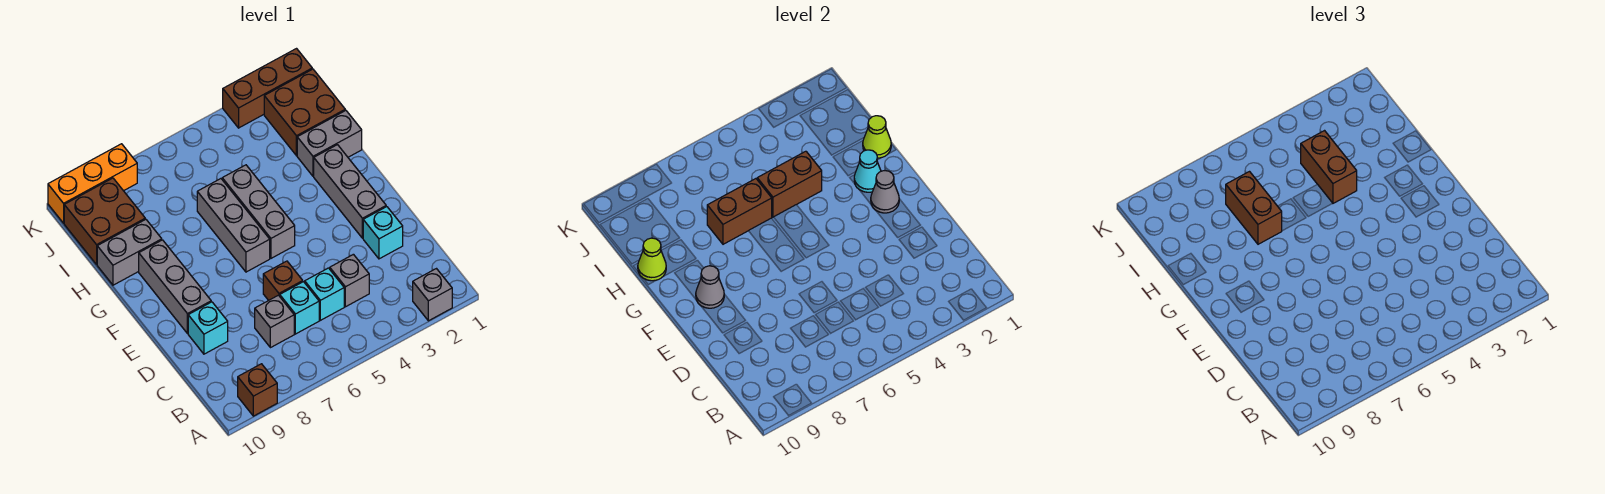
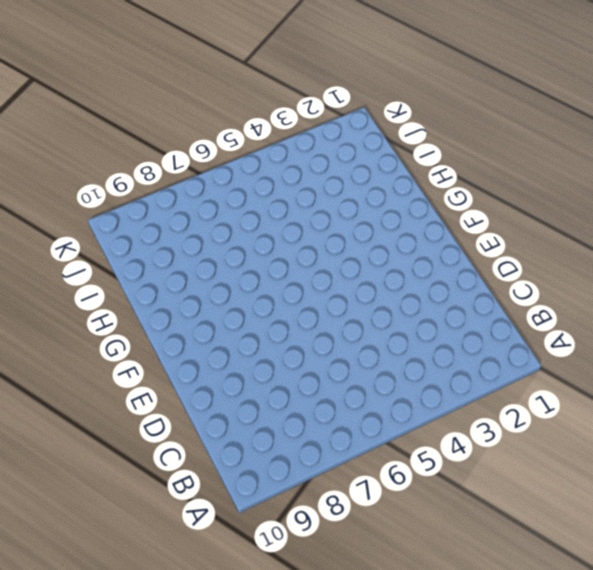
none -> grey 1x1 brick [413,269,452,321]
none -> brown 1x1 brick [238,364,277,416]
none -> grey 1x1 brick [330,254,369,307]

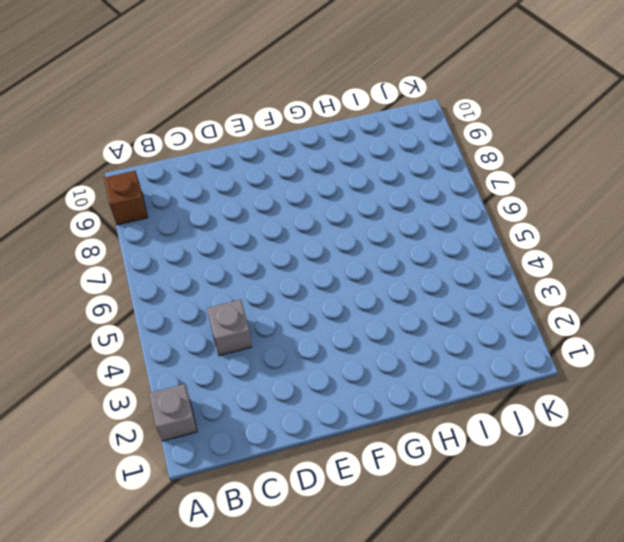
none -> cyan 1x1 brick [305,268,344,320]
none -> cyan 1x1 brick [280,282,319,334]
none -> grey 1x1 brick [255,295,294,348]

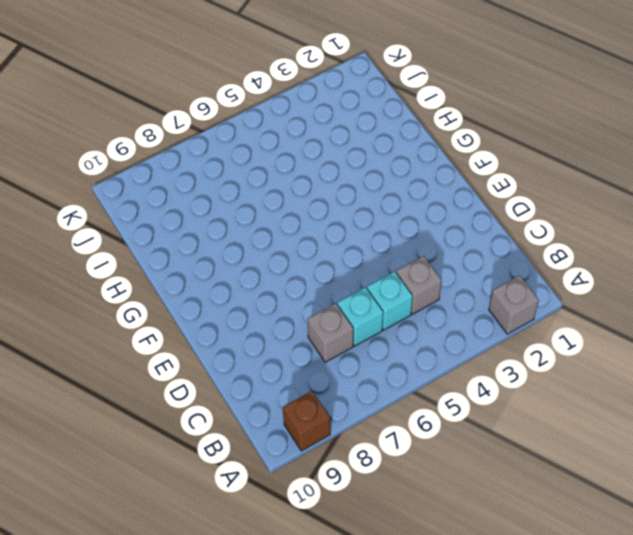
none -> cyan 1x1 brick [363,207,403,259]
none -> brown 1x1 brick [263,261,303,300]
none -> cyan 1x1 brick [188,302,228,354]

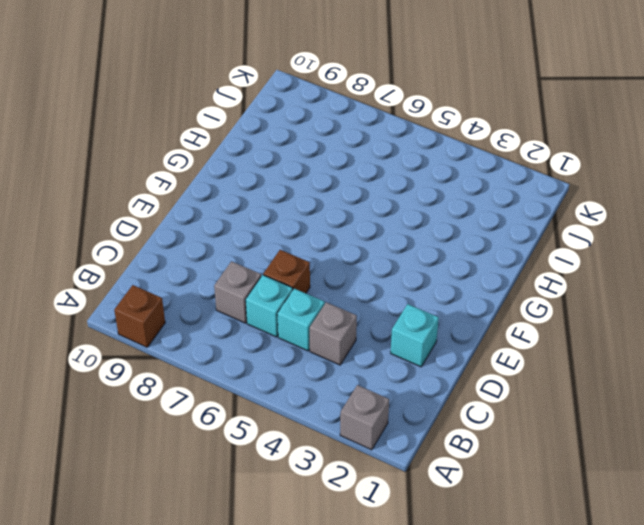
none -> cyan 1x1 brick [188,302,228,354]
none -> grey 1x3 brick [314,145,386,238]
none -> grey 1x3 brick [139,240,211,334]

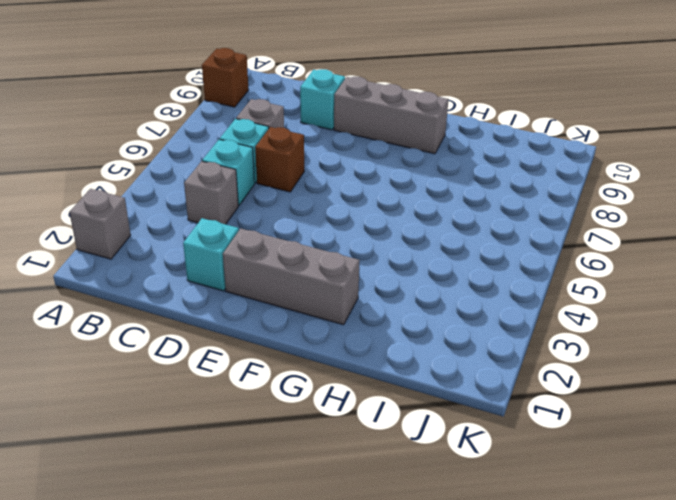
none -> grey 1x3 brick [222,165,295,258]
none -> grey 1x3 brick [197,179,270,272]
none -> grey 1x2 brick [297,110,362,176]

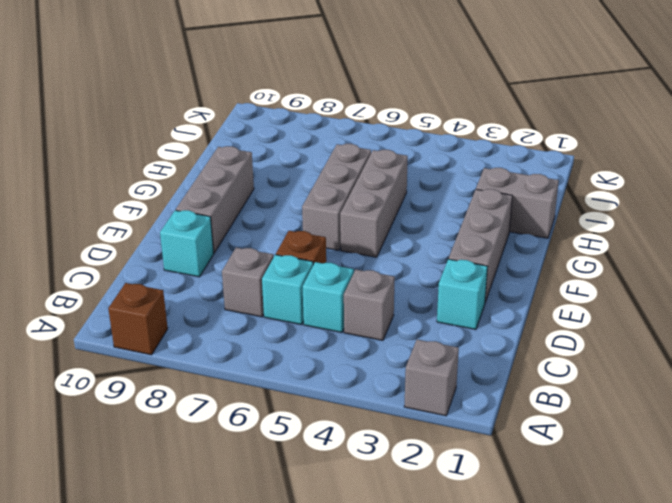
none -> grey 1x2 brick [97,219,162,285]
none -> brown 2x2 brick [264,69,345,156]
none -> brown 2x2 brick [64,178,145,264]

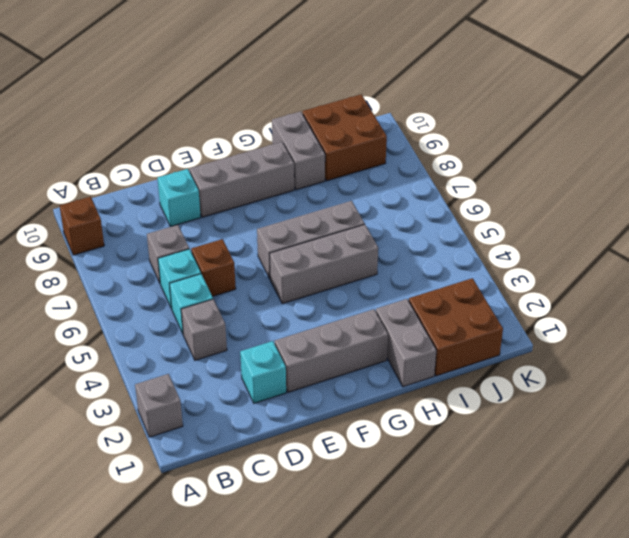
none -> brown 1x3 brick [223,49,312,128]
none -> orange 1x3 brick [48,144,137,223]
none -> grey 1x1 cone [871,171,899,213]

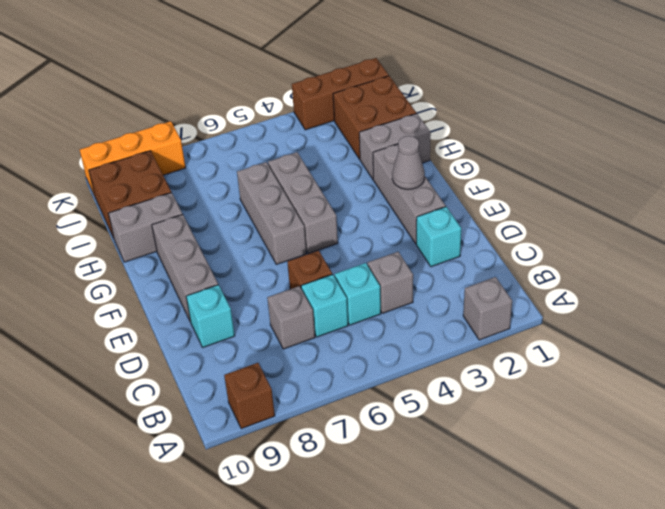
none -> grey 1x1 cone [696,266,724,308]
none -> cyan 1x1 cone [854,150,881,192]
none -> lime 1x1 cone [863,116,891,158]

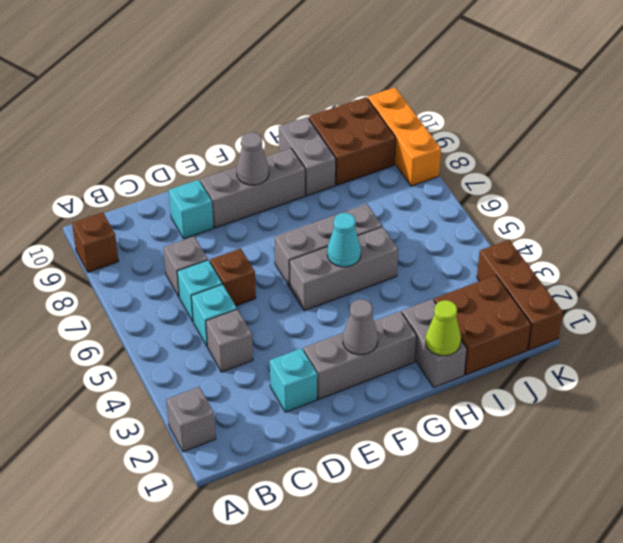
cyan 1x1 cone [327,213,361,267] -> cyan 1x1 cone moved to [854,150,881,192]
none -> brown 1x2 brick [757,151,822,217]
none -> brown 1x2 brick [707,179,772,244]
none -> lime 1x1 cone [638,238,666,281]

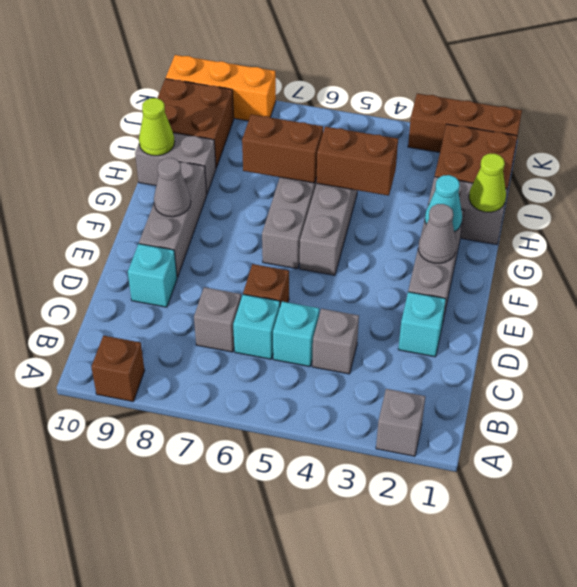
none -> brown 1x2 brick [1301,131,1357,203]
none -> brown 1x2 brick [1226,172,1282,244]

